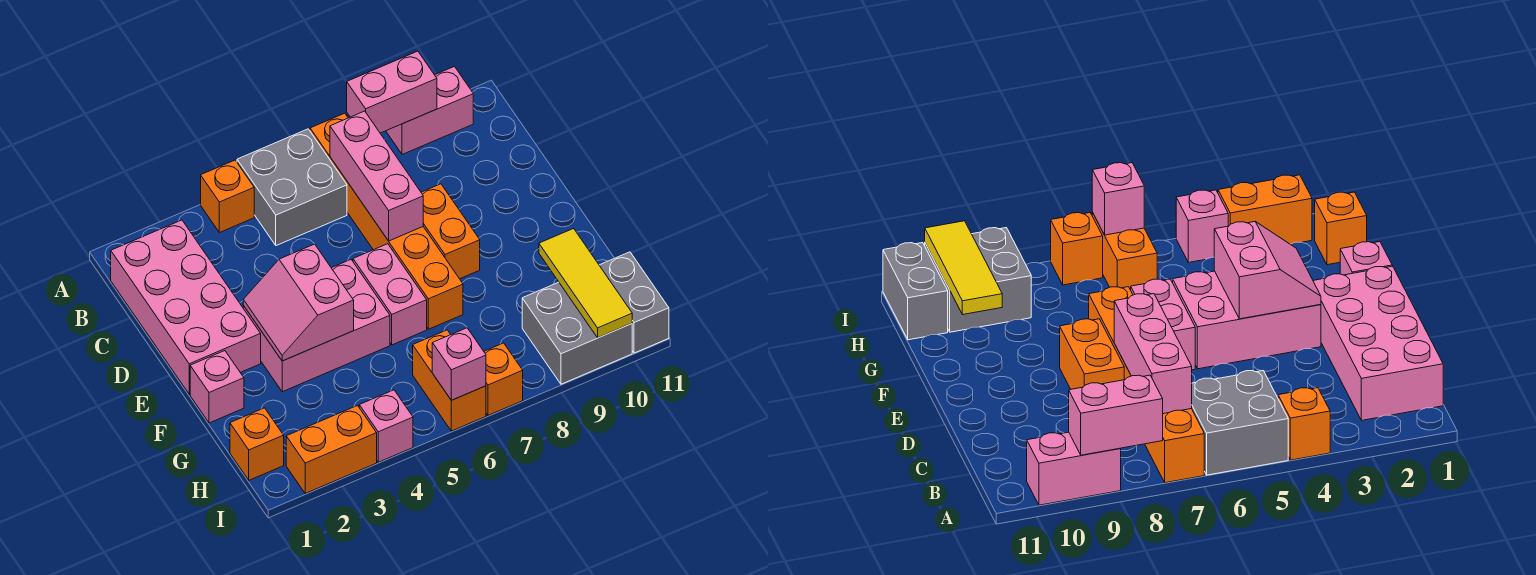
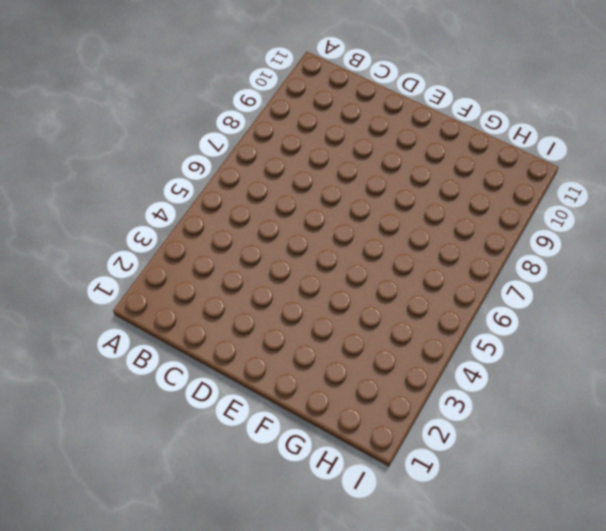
none -> orange 1x1 brick [201,160,254,233]
none -> grey 2x2 brick [237,129,347,246]
none -> orange 1x6 brick [310,113,463,329]

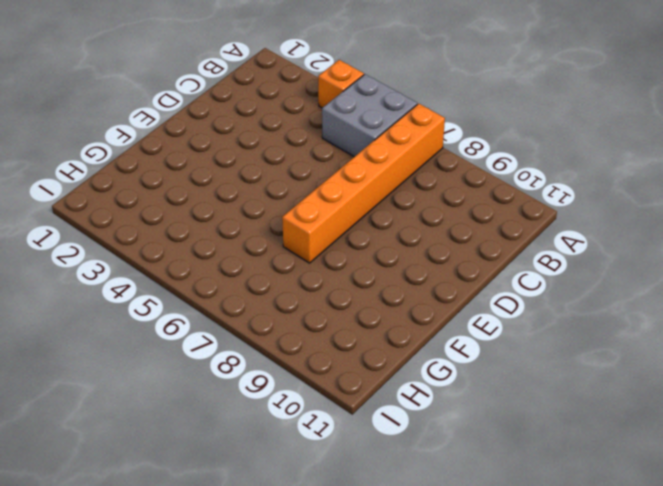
none -> pink 1x2 brick [386,66,473,155]
none -> pink 2x4 brick [111,220,261,394]
none -> orange 1x2 brick [421,184,480,279]

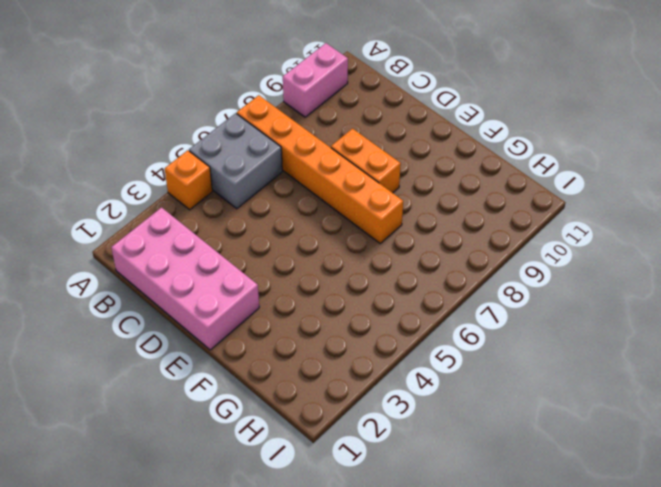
none -> pink 2x3 brick [243,260,390,392]
none -> pink 1x2 brick [353,244,427,345]
none -> pink 1x1 brick [190,351,244,423]

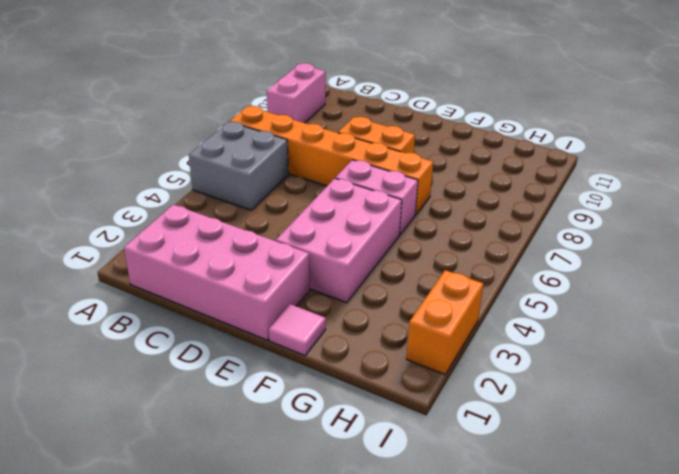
pink 1x1 tile [269,304,326,356] -> pink 1x1 brick [190,351,244,423]
none -> orange 1x1 brick [201,160,254,233]
none -> orange 1x1 brick [230,408,284,480]
none -> orange 1x2 brick [413,330,486,431]

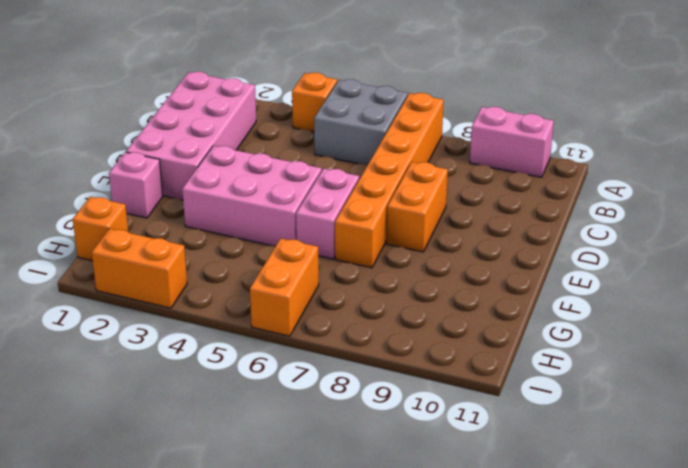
none -> grey 2x2 brick [522,282,632,384]
none -> grey 1x2 brick [599,252,669,353]
none -> pink 1x1 brick [359,390,413,462]

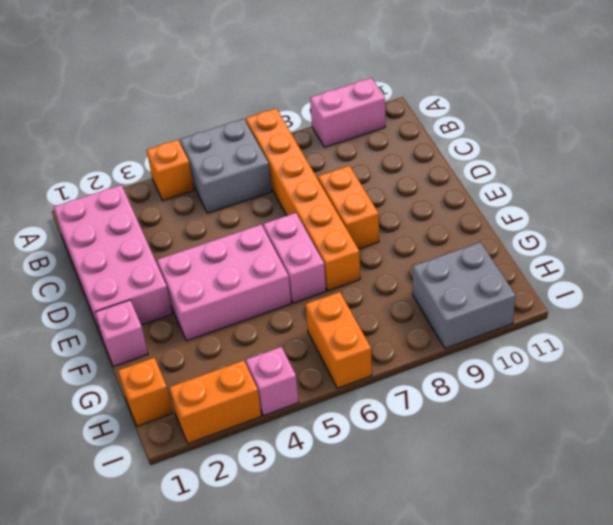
none -> grey 1x2 brick [599,252,669,353]
none -> orange 1x1 brick [484,343,523,415]
none -> pink 1x2 brick [347,51,437,133]

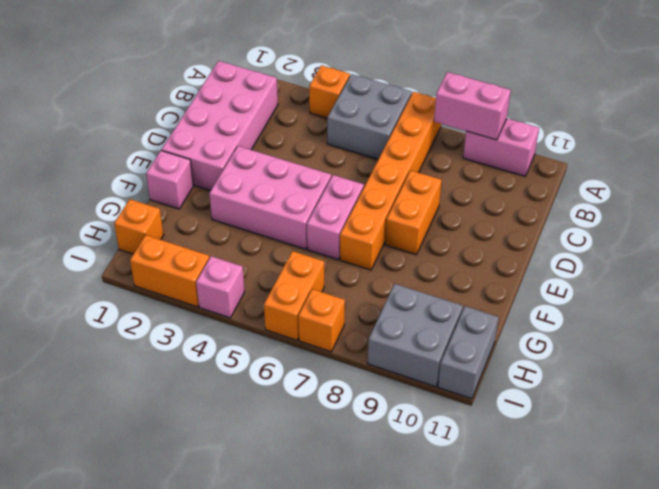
none -> pink 1x3 brick [330,111,423,241]
none -> pink 2x2 slope [243,244,354,361]
none -> yellow 1x3 tile [539,229,632,338]

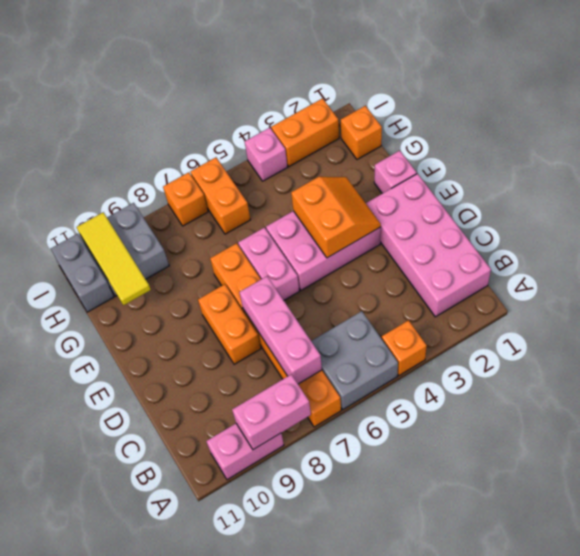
orange 2x2 slope [291,177,381,258] -> pink 2x2 slope [243,244,354,361]
none -> pink 1x1 brick [432,328,486,400]

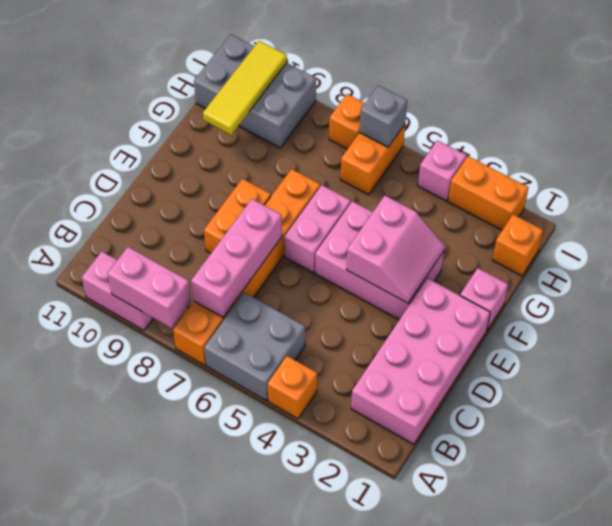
grey 1x1 brick [360,85,407,147] -> pink 1x1 brick [432,328,486,400]

